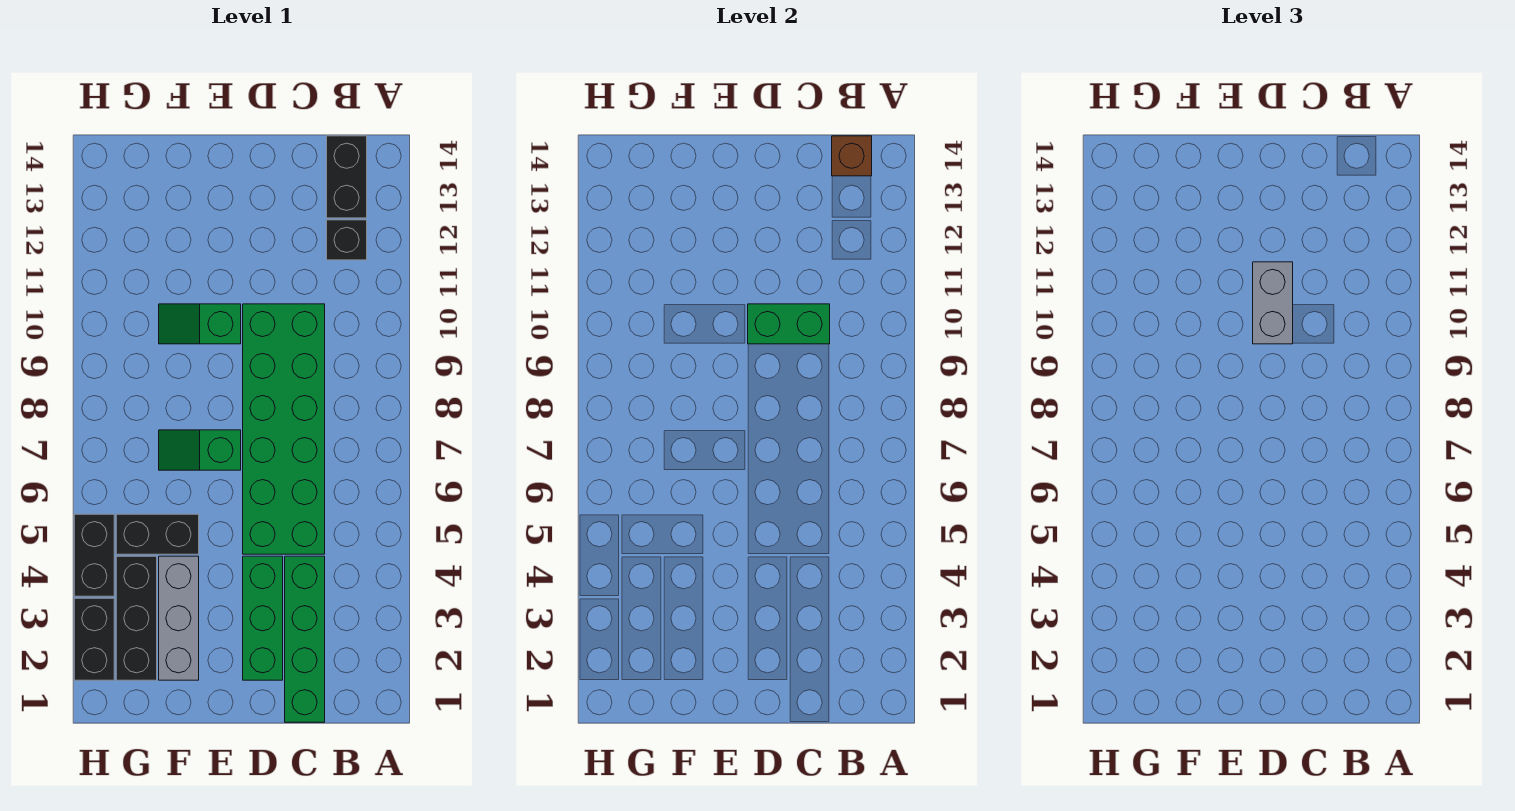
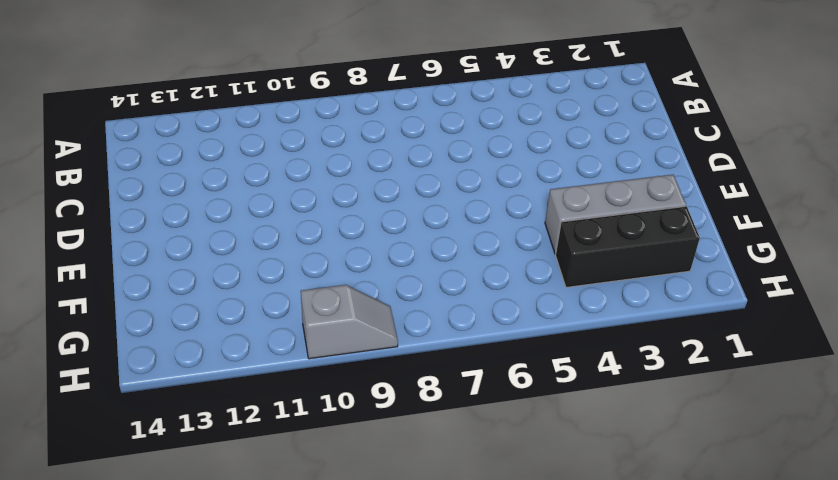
grey 1x2 slope [301,285,398,359] -> none
none -> black 1x1 brick [327,220,367,260]
none -> black 1x2 brick [327,136,367,218]
none -> green 1x4 brick [285,556,325,722]

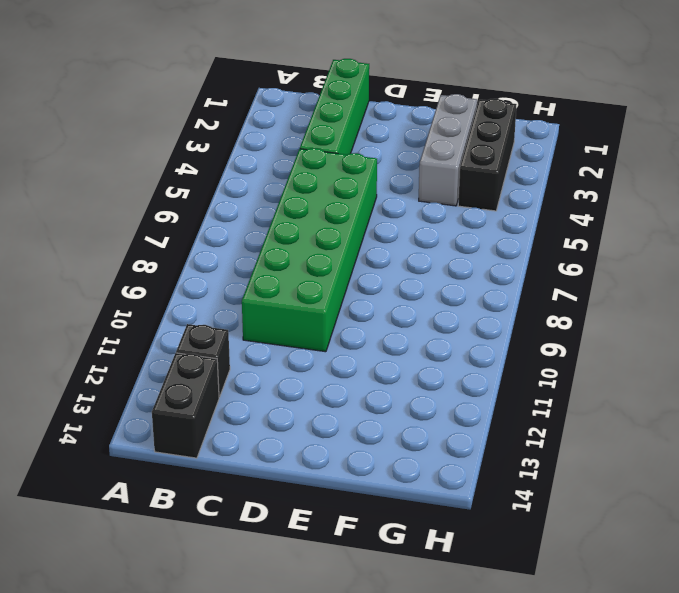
none -> green 1x3 brick [243,556,283,680]
none -> green 1x2 slope [159,430,241,470]
none -> green 1x2 slope [159,304,241,344]

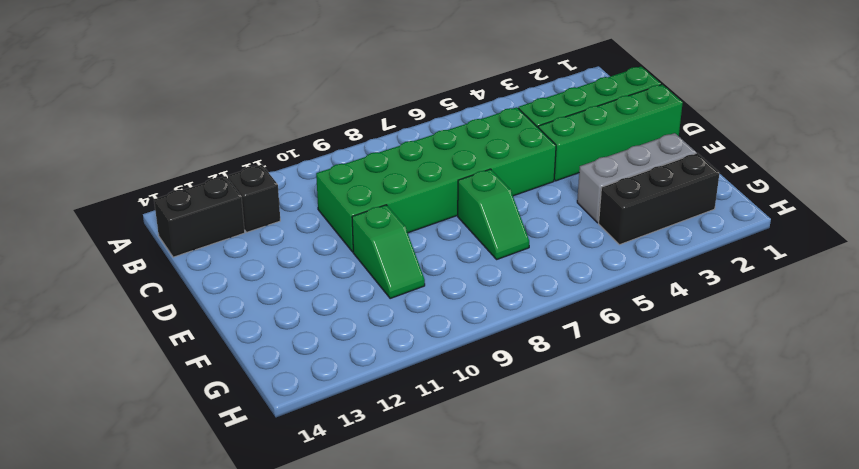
green 1x4 brick [538,85,683,181] -> green 1x3 brick [243,556,283,680]
none -> black 1x2 brick [116,514,199,554]
none -> black 1x2 brick [74,598,114,680]
none -> black 1x2 brick [74,514,114,596]

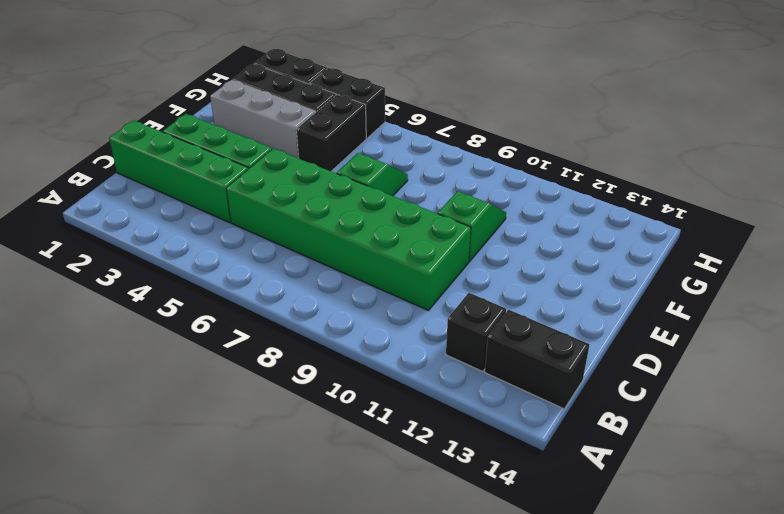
none -> brown 1x1 brick [832,136,872,176]
none -> green 1x2 brick [748,304,830,344]
none -> grey 1x2 brick [1253,262,1293,344]

